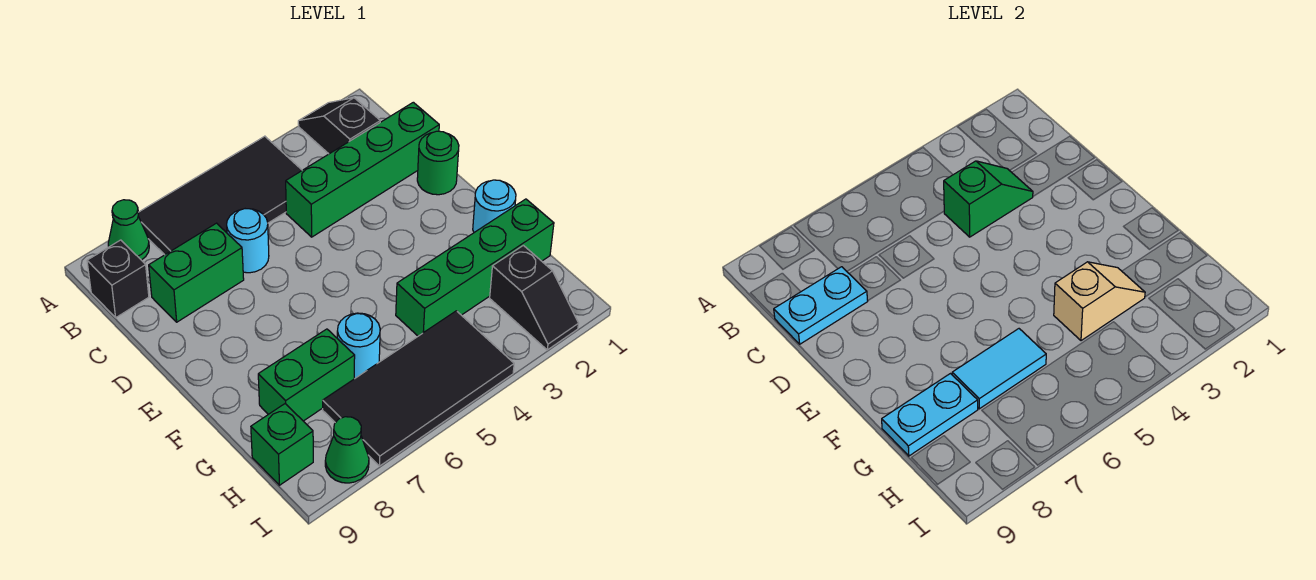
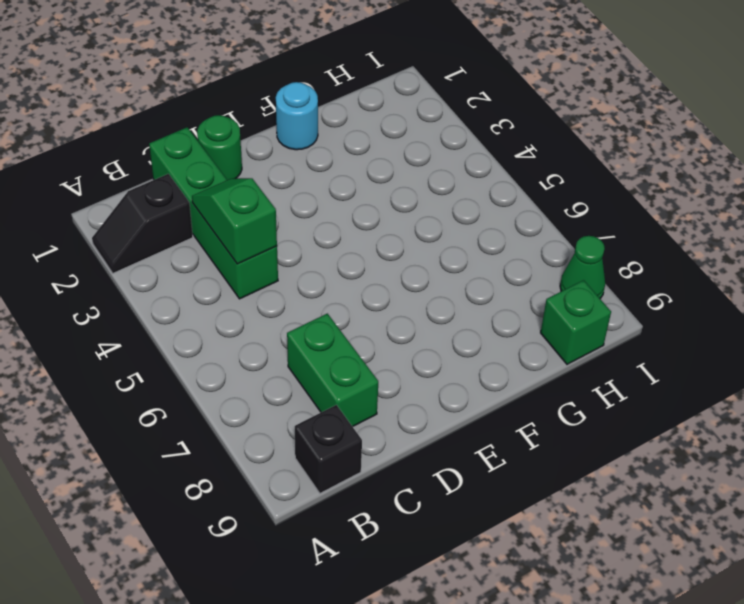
none -> black 2x4 tile [138,136,302,255]
none -> green 1x1 cone [108,200,149,260]
none -> cyan 1x1 round brick [227,209,269,273]

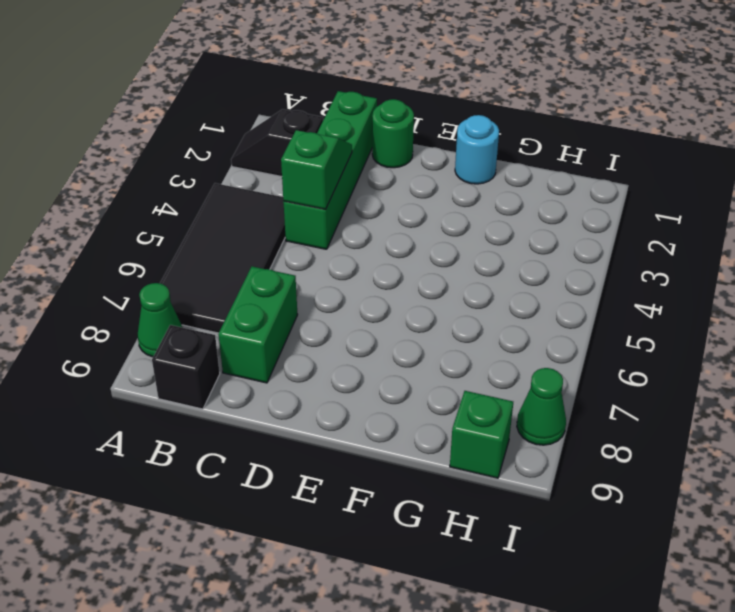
none -> cyan 1x1 round brick [227,209,269,273]
none -> green 1x4 brick [396,199,554,336]
none -> cyan 1x1 round brick [337,313,380,379]

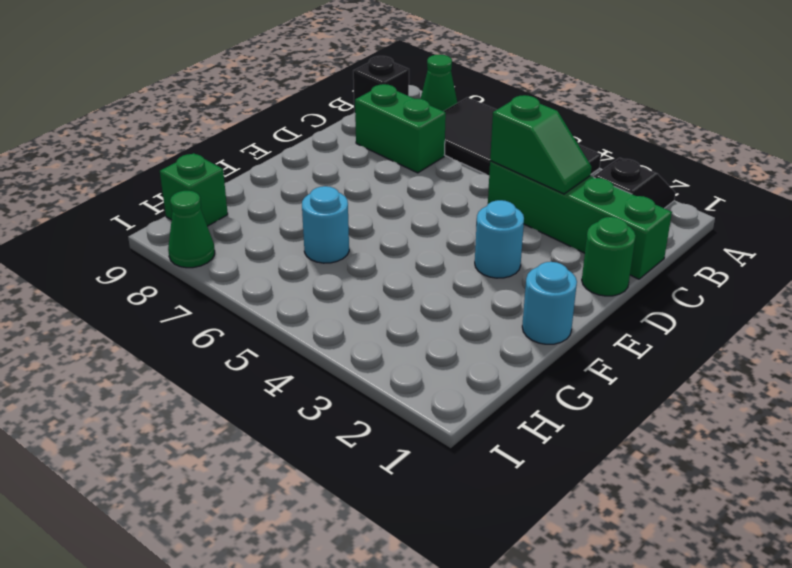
cyan 1x1 round brick [475,200,524,278] -> cyan 1x1 round brick moved to [227,209,269,273]
none -> green 1x4 brick [396,199,554,336]
none -> green 1x2 brick [258,329,355,421]
none -> black 1x2 slope [490,245,579,350]

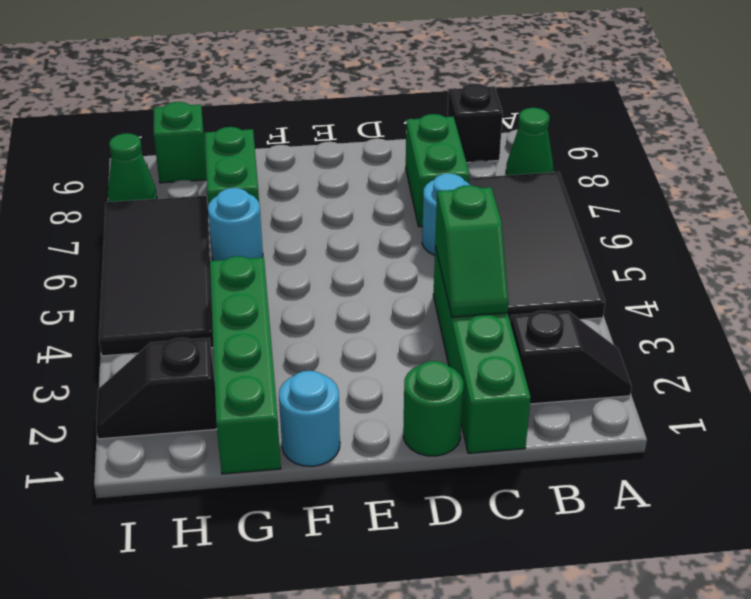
none -> cyan 1x2 plate [774,267,868,344]
none -> tan 1x2 slope [1054,262,1145,341]
none -> cyan 1x2 tile [952,329,1046,409]

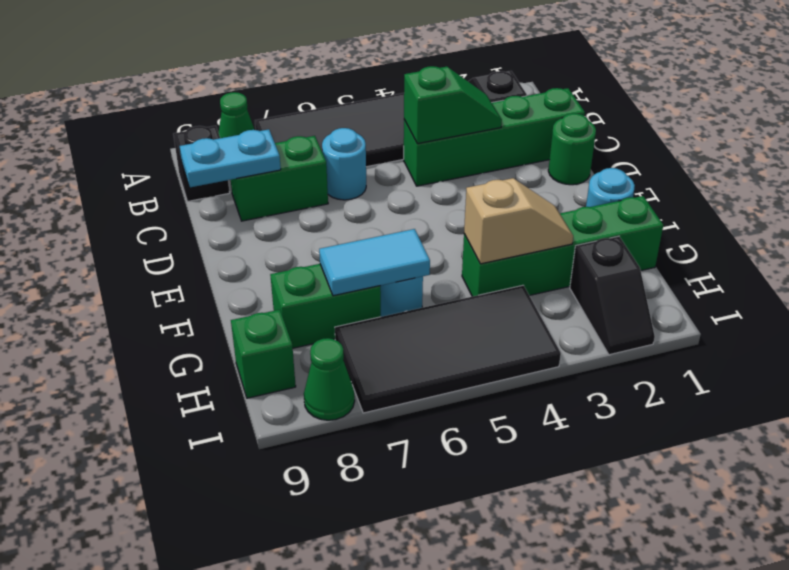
none -> cyan 1x2 plate [882,374,978,456]

